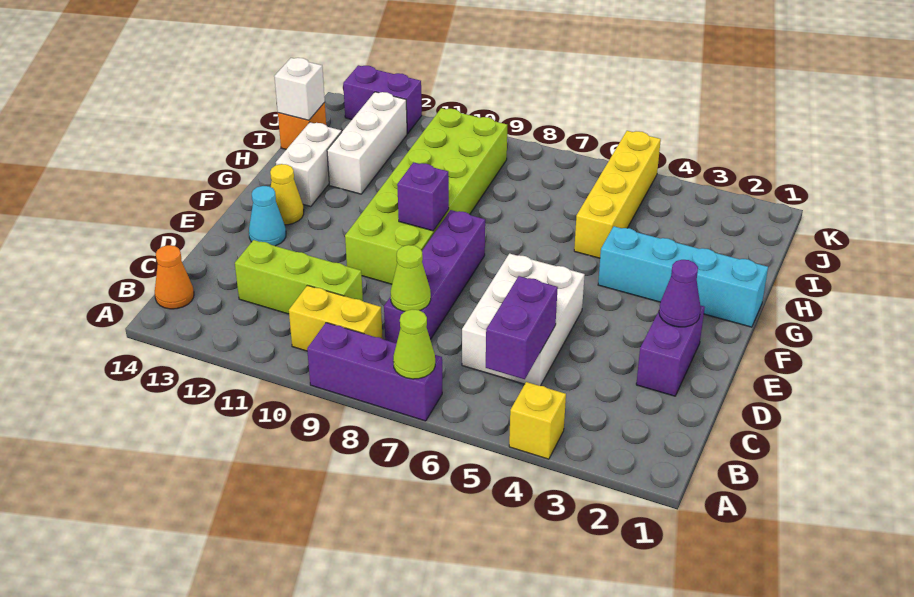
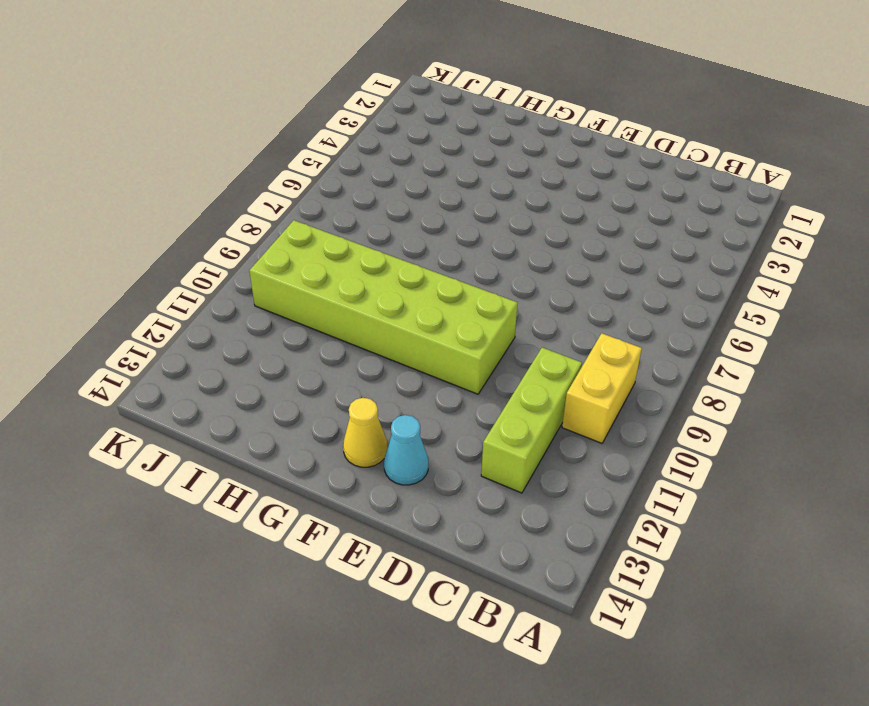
none -> yellow 1x1 brick [509,382,566,459]
none -> purple 1x3 brick [307,323,442,421]
none -> orange 1x1 cone [155,245,194,309]

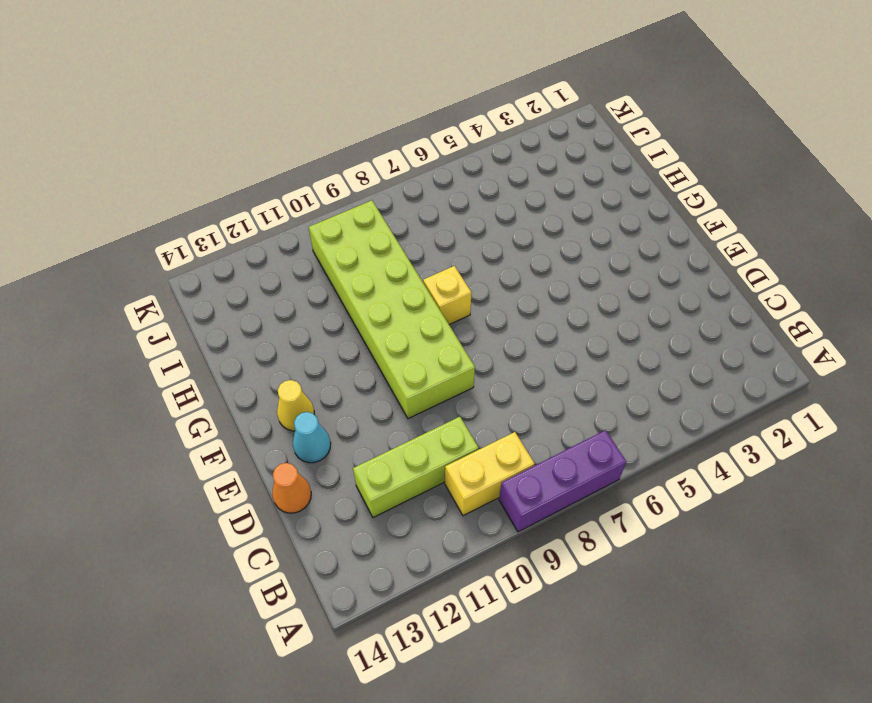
orange 1x1 cone [272,463,311,513] -> orange 1x1 cone moved to [155,245,194,309]
yellow 1x1 brick [423,266,472,325] -> yellow 1x1 brick moved to [509,382,566,459]
none -> white 2x3 brick [462,254,585,386]
none -> purple 1x4 brick [384,210,485,343]
none -> purple 1x2 brick [636,305,705,396]

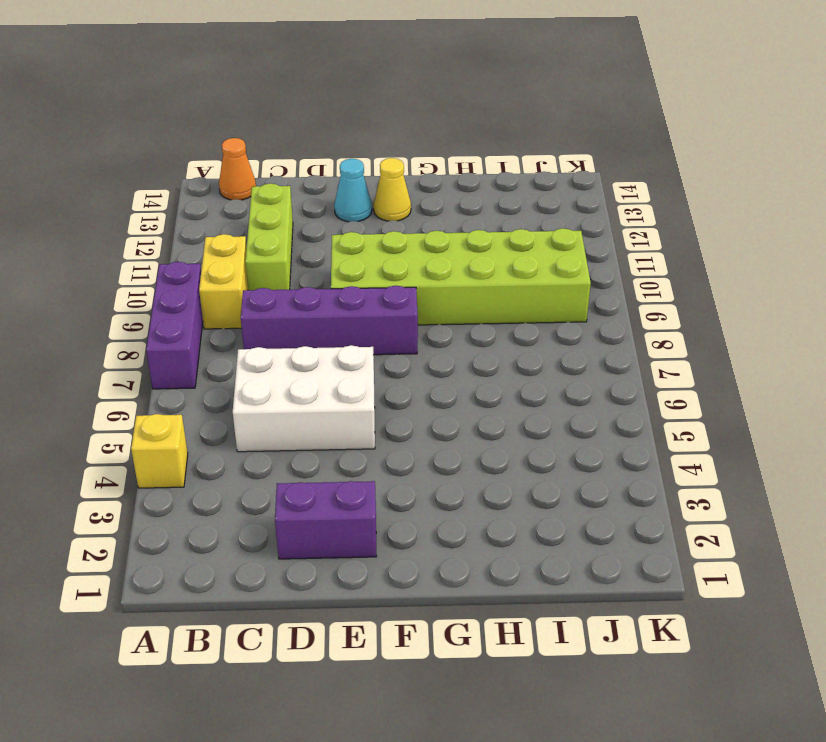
none -> cyan 1x4 brick [598,226,768,327]
none -> white 1x2 brick [276,122,342,206]
none -> yellow 1x4 brick [574,131,661,258]

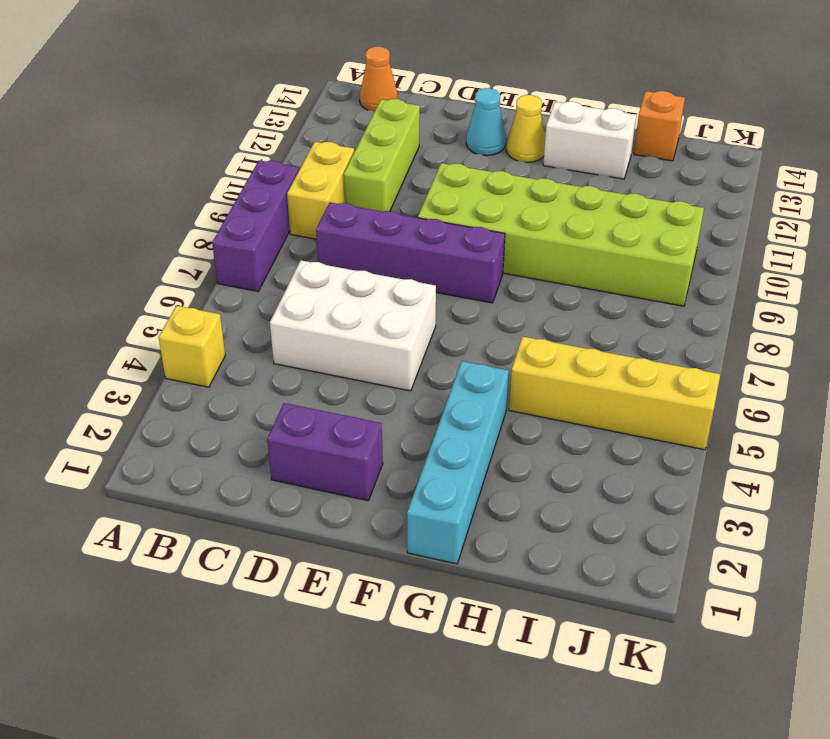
none -> white 1x3 brick [327,92,407,194]
none -> purple 1x2 brick [343,65,422,134]
none -> lime 1x1 cone [393,309,435,379]

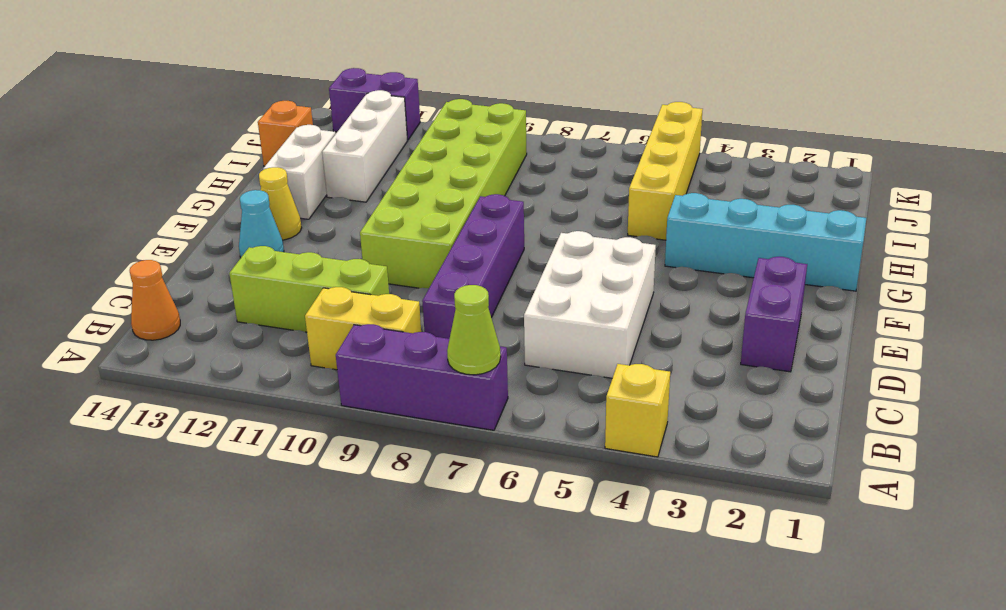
none -> purple 1x2 brick [486,276,558,379]
none -> lime 1x1 cone [390,245,431,311]
none -> purple 1x1 cone [659,260,701,327]

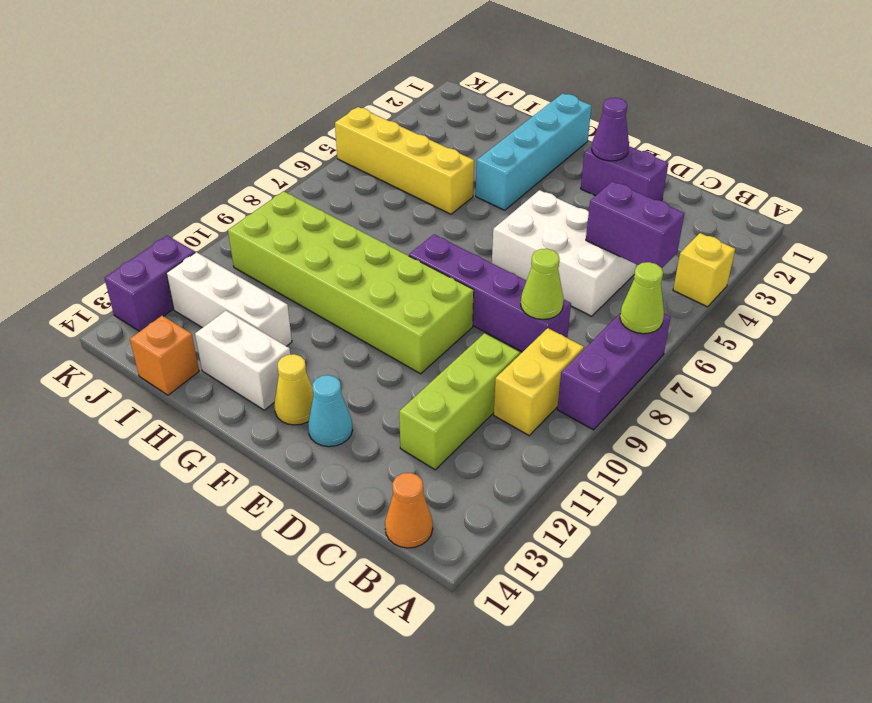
none -> purple 1x1 brick [397,162,449,231]
none -> white 1x1 brick [274,58,325,120]

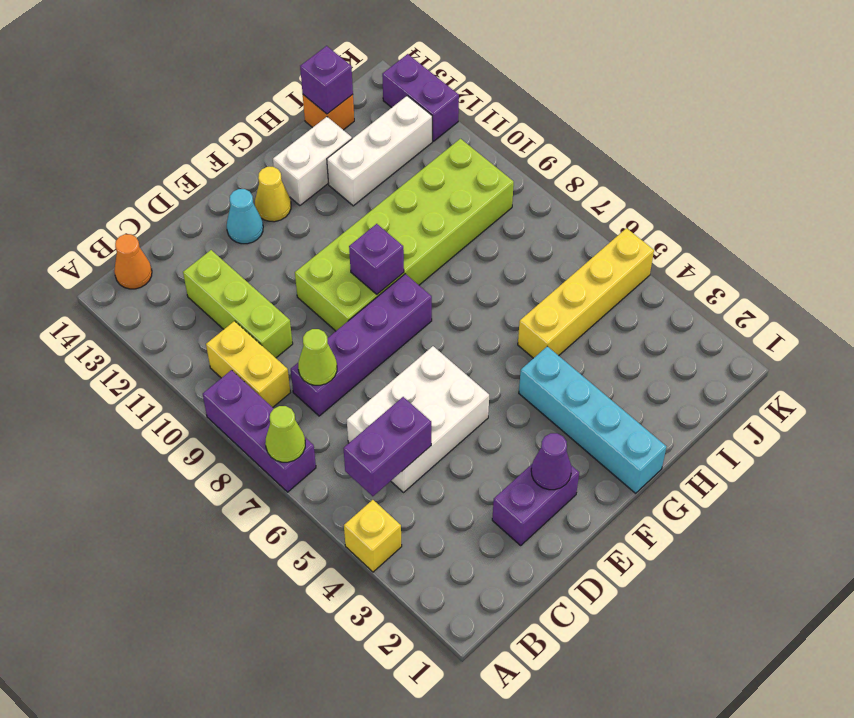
purple 1x1 brick [300,46,353,114] -> white 1x1 brick [274,58,325,120]

